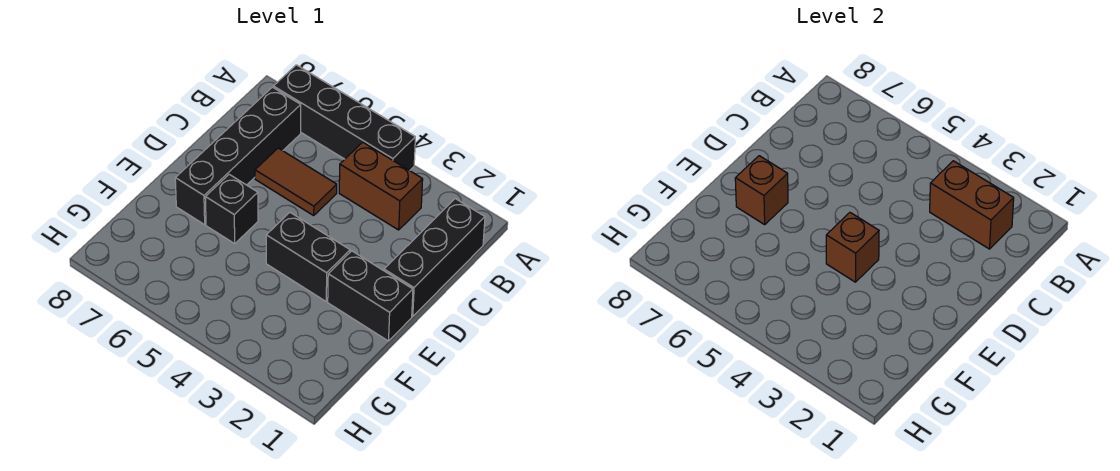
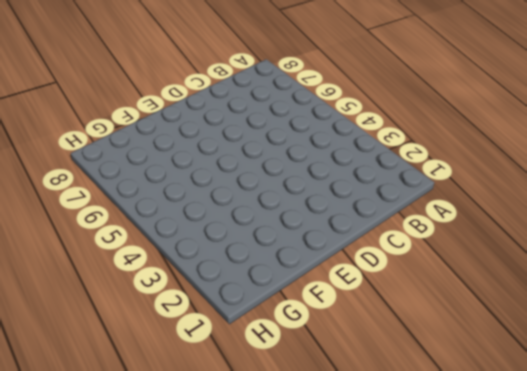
none -> black 1x4 brick [273,65,415,171]
none -> black 1x3 brick [384,199,485,317]

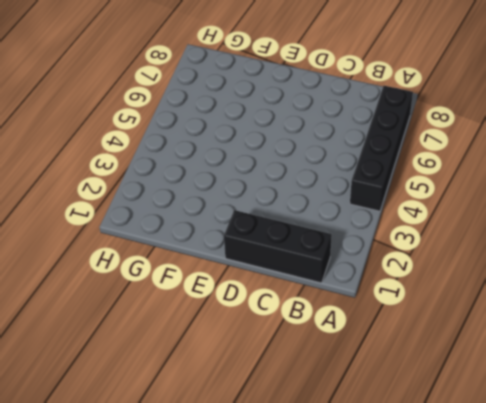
none -> brown 1x2 brick [339,142,423,230]
none -> black 1x4 brick [175,87,301,225]

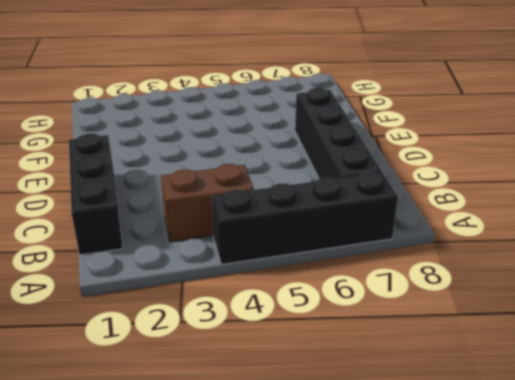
none -> brown 1x2 tile [255,148,337,215]
none -> black 1x2 brick [328,251,413,341]

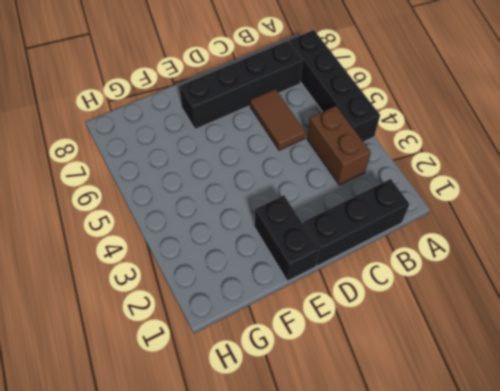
none -> black 1x2 brick [266,213,350,301]
none -> black 1x1 brick [205,174,258,244]

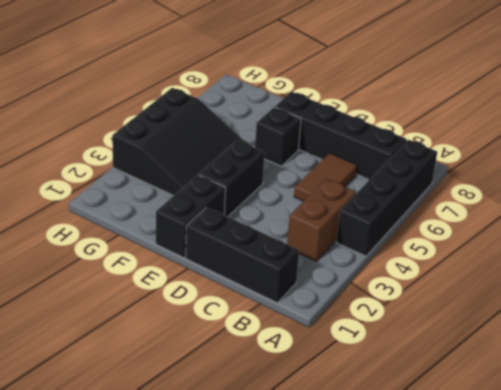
black 3x3 slope [112,88,245,196] -> none
none -> brown 1x2 brick [930,161,1014,249]
none -> brown 1x1 brick [826,213,879,282]

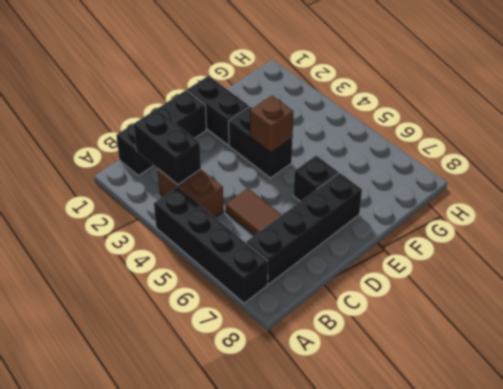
black 1x2 brick [134,109,201,185] -> brown 1x2 brick [930,161,1014,249]
none -> brown 1x1 brick [735,156,788,225]

